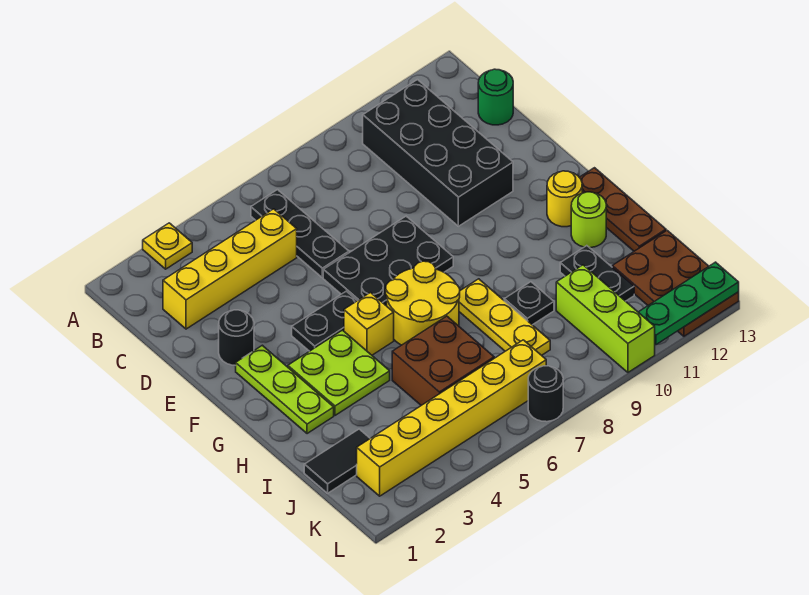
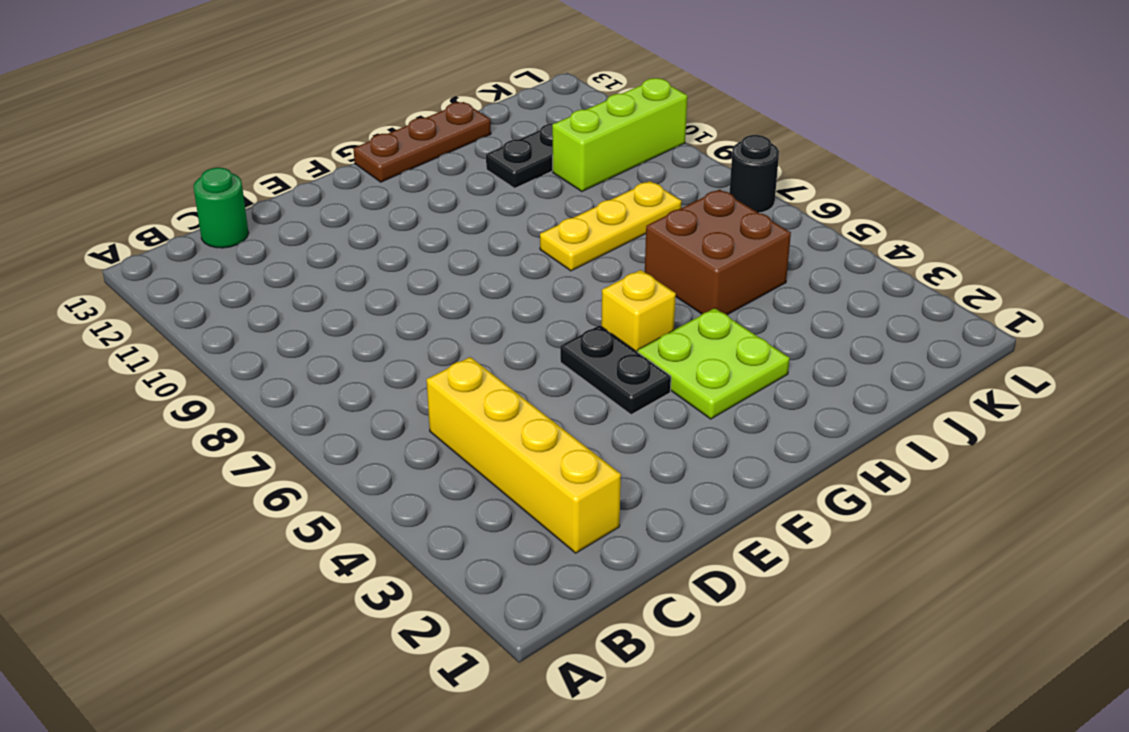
none -> yellow 1x1 plate [143,223,192,269]
none -> black 1x3 plate [251,190,349,278]
none -> black 2x4 brick [363,80,513,226]

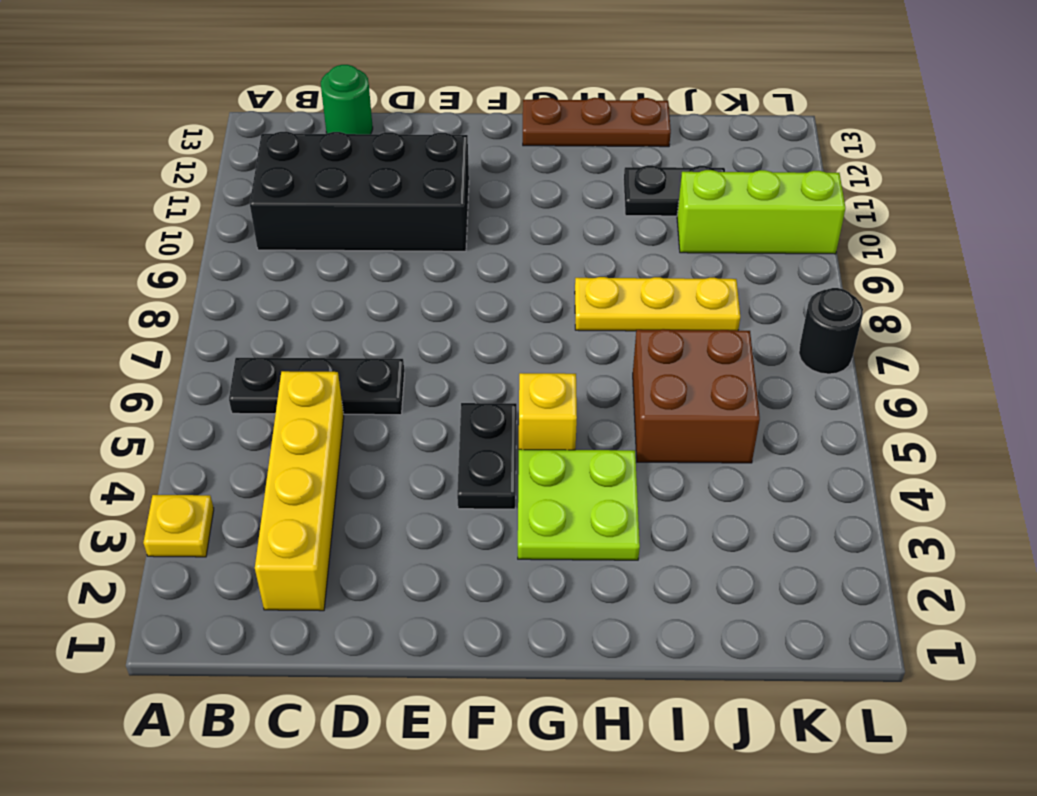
none -> black 1x1 round brick [219,310,254,366]
none -> black 2x3 plate [323,216,453,306]
none -> lime 1x3 plate [236,345,334,434]

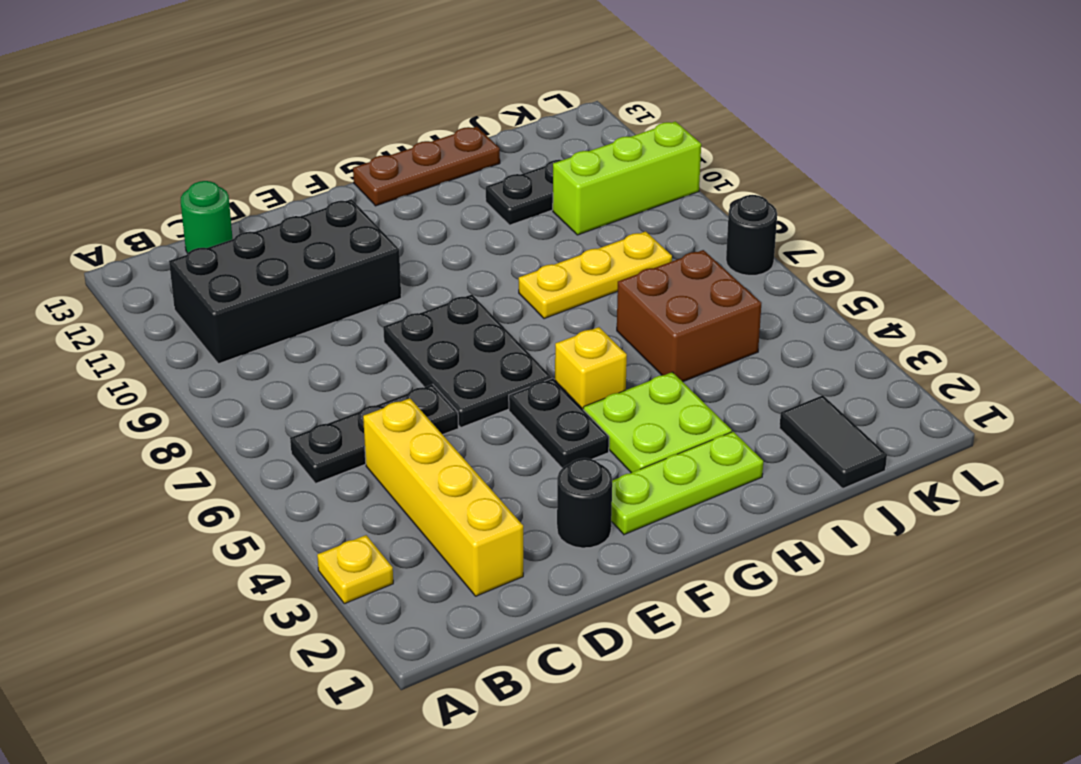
none -> yellow 2x2 round brick [386,261,460,345]
none -> yellow 1x1 round brick [547,171,582,227]
none -> lime 1x1 round brick [571,192,606,248]

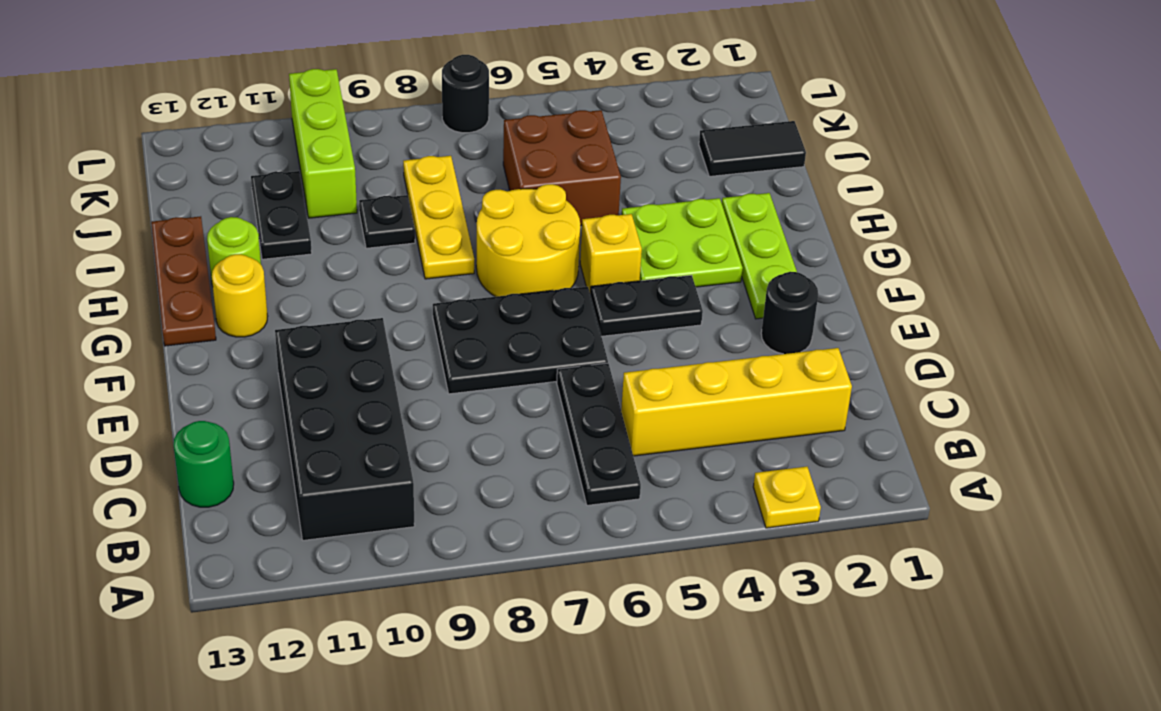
none -> brown 2x3 plate [612,231,739,336]
none -> yellow 1x6 brick [357,340,546,496]
none -> green 1x3 plate [639,262,739,345]

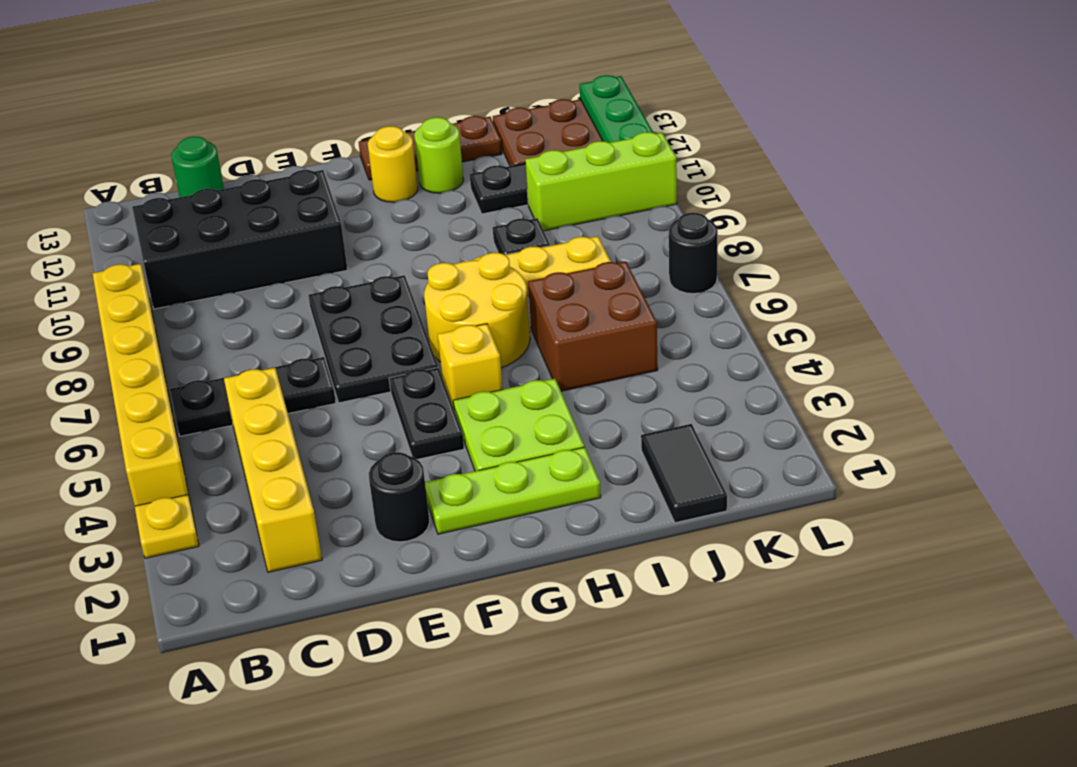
yellow 1x6 brick [92,264,189,506] -> yellow 1x6 brick moved to [357,340,546,496]

